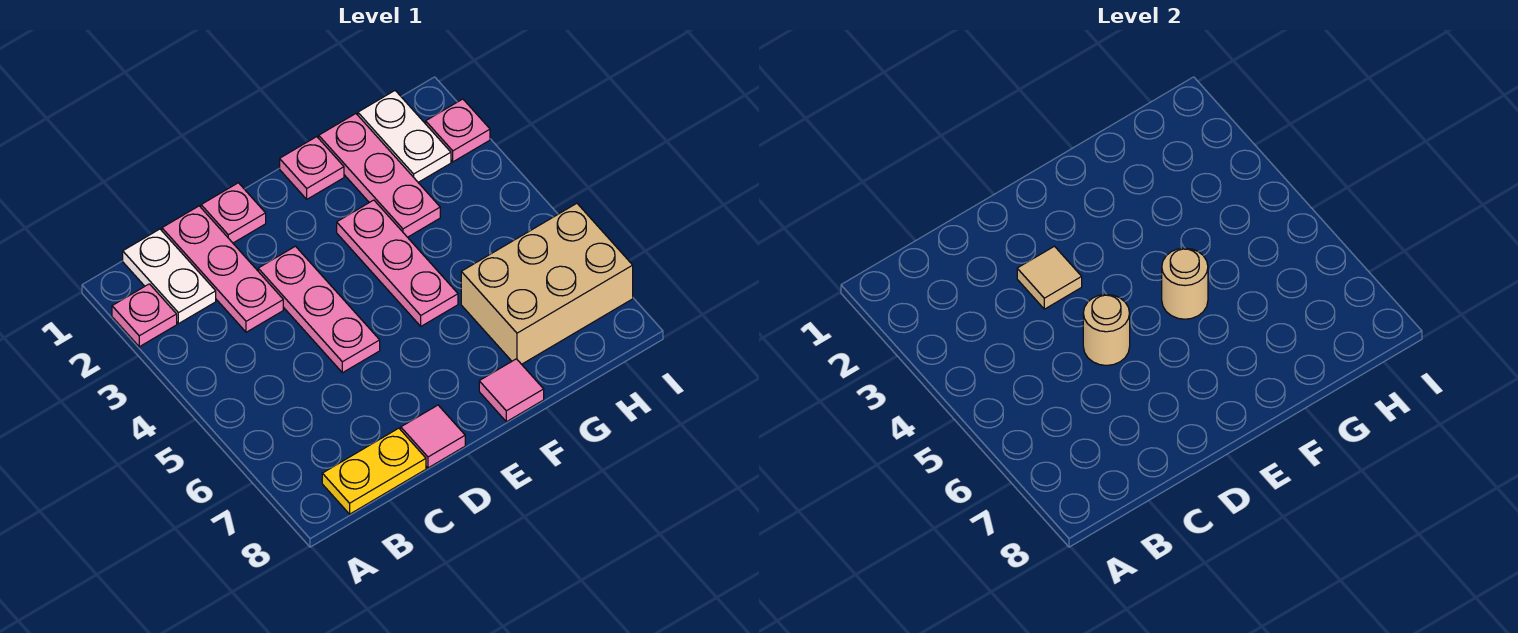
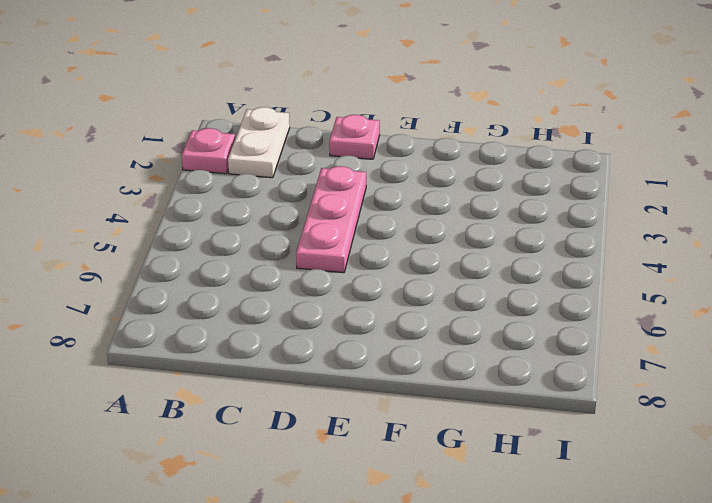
none -> yellow 1x2 plate [322,428,426,514]
none -> pink 1x3 plate [162,206,283,332]
none -> pink 1x1 tile [401,405,465,468]

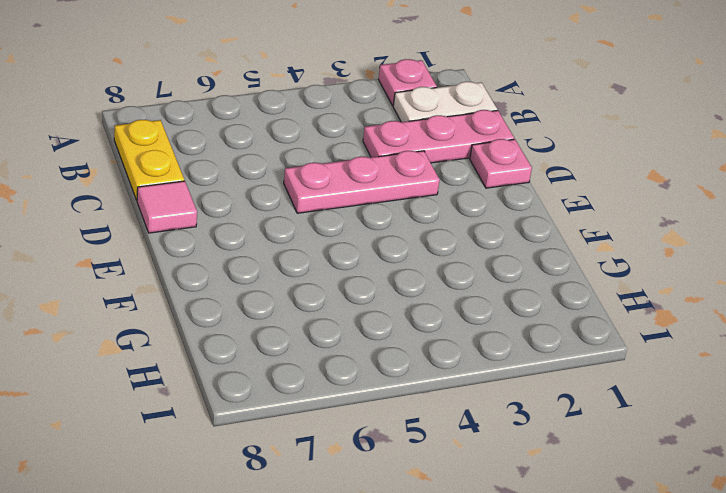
none -> pink 1x1 plate [280,137,344,199]
none -> pink 1x3 plate [337,200,458,326]
none -> pink 1x1 tile [479,359,544,422]

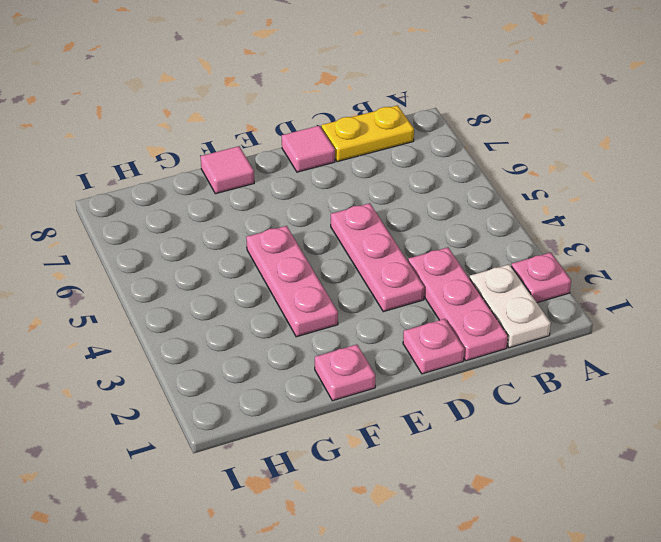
none -> pink 1x3 plate [319,114,440,237]
none -> tan 2x3 brick [461,203,633,364]
none -> white 1x2 plate [358,91,451,182]

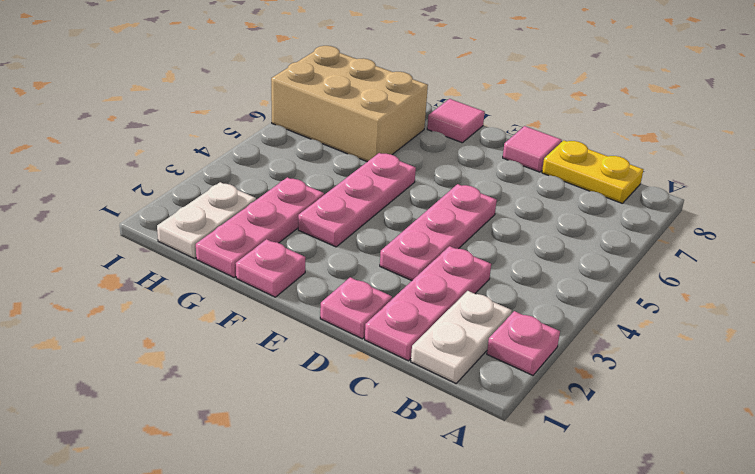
none -> pink 1x1 plate [426,99,490,162]
none -> tan 1x1 tile [1017,246,1082,309]
none -> tan 1x1 round brick [1083,294,1130,365]

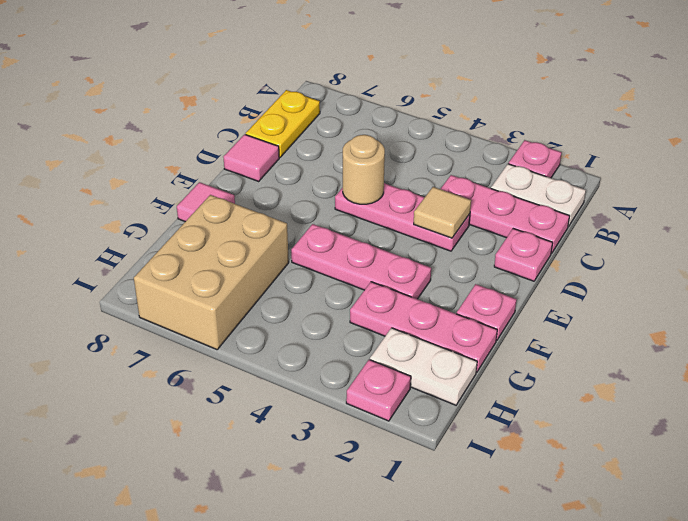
none -> tan 1x1 round brick [1162,248,1208,319]

